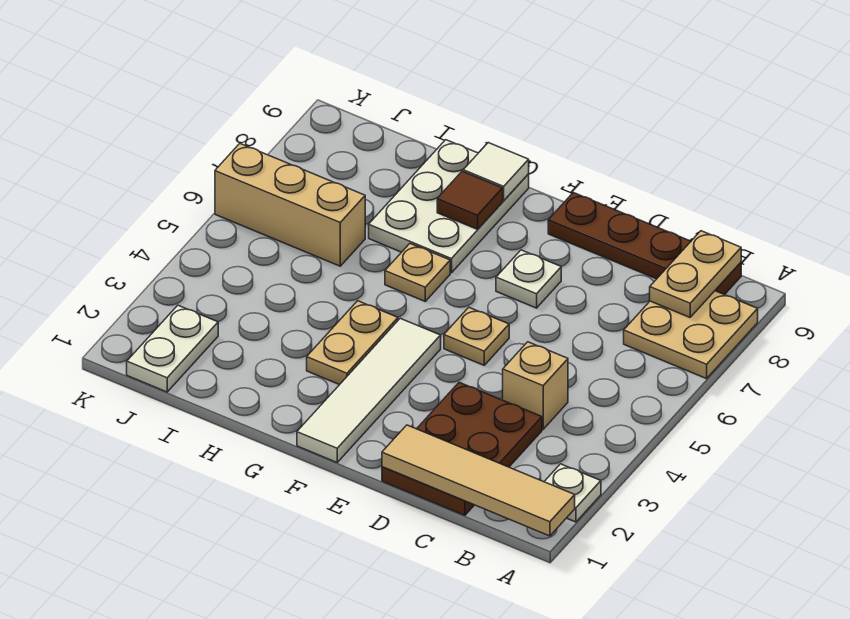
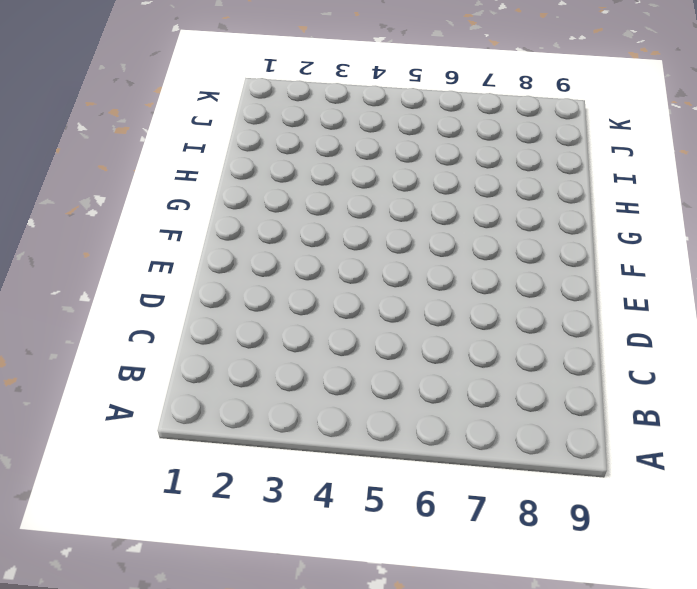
none -> white 1x1 plate [544,464,601,522]
none -> tan 2x2 plate [624,291,758,379]
none -> brown 1x4 plate [548,193,741,295]

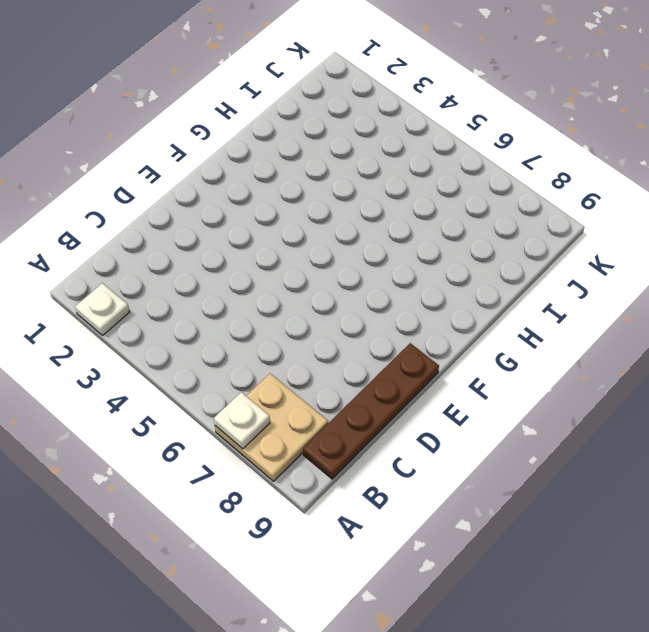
white 1x1 plate [214,392,270,449] -> white 1x1 plate moved to [496,250,561,308]
none -> brown 2x3 plate [382,382,542,515]
none -> tan 1x1 brick [503,342,568,429]
none -> tan 1x1 plate [444,308,509,365]

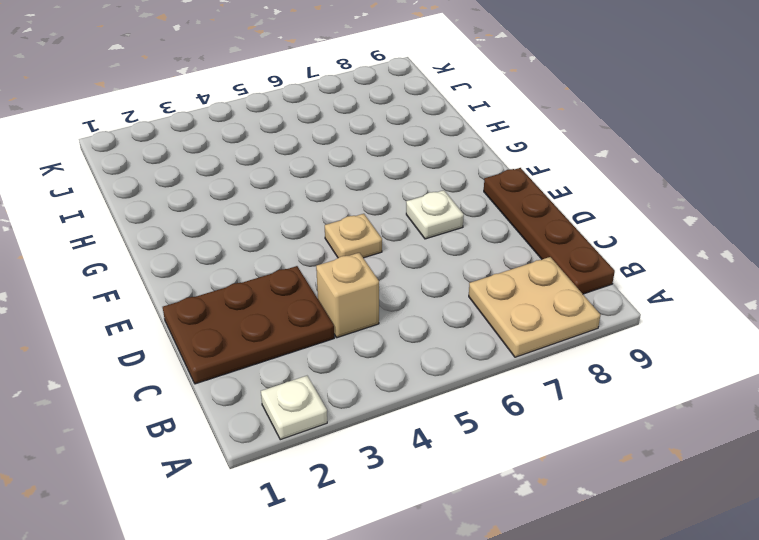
none -> white 1x4 tile [297,318,441,462]
none -> tan 1x2 plate [307,301,398,385]
none -> tan 1x1 plate [385,244,450,301]

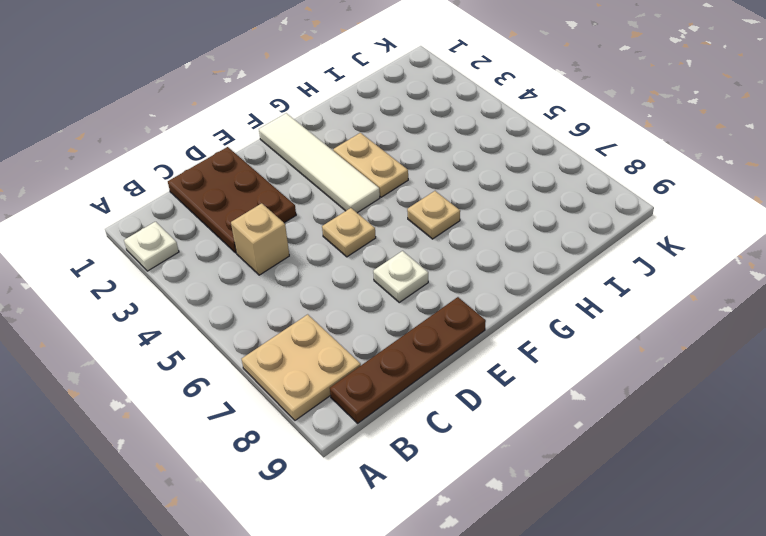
none -> white 2x3 plate [369,140,529,273]
none -> tan 1x3 brick [215,144,365,266]
none -> white 1x2 plate [127,305,218,392]

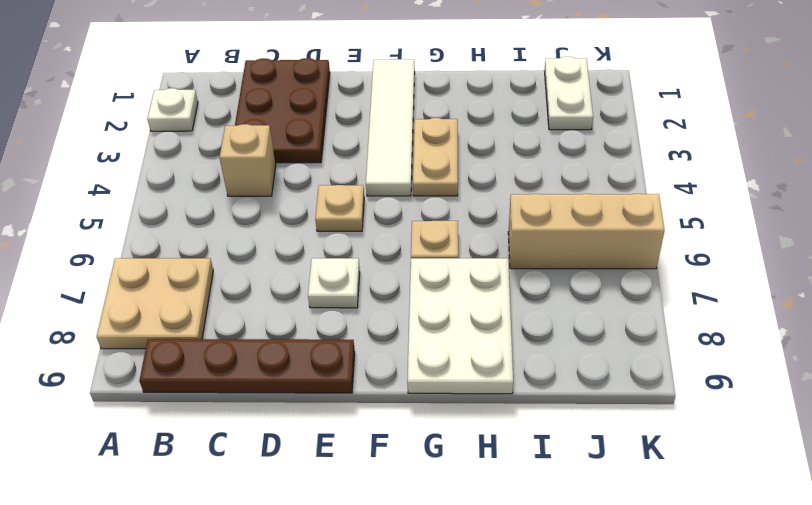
none -> tan 1x4 tile [382,425,575,536]
none -> tan 1x2 plate [650,231,741,317]
none -> brown 1x1 tile [437,171,503,229]

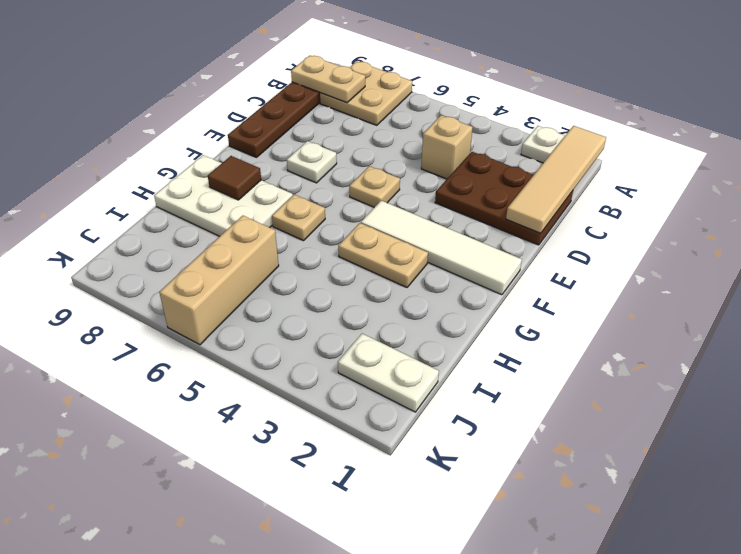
none -> white 1x1 tile [463,143,529,201]

